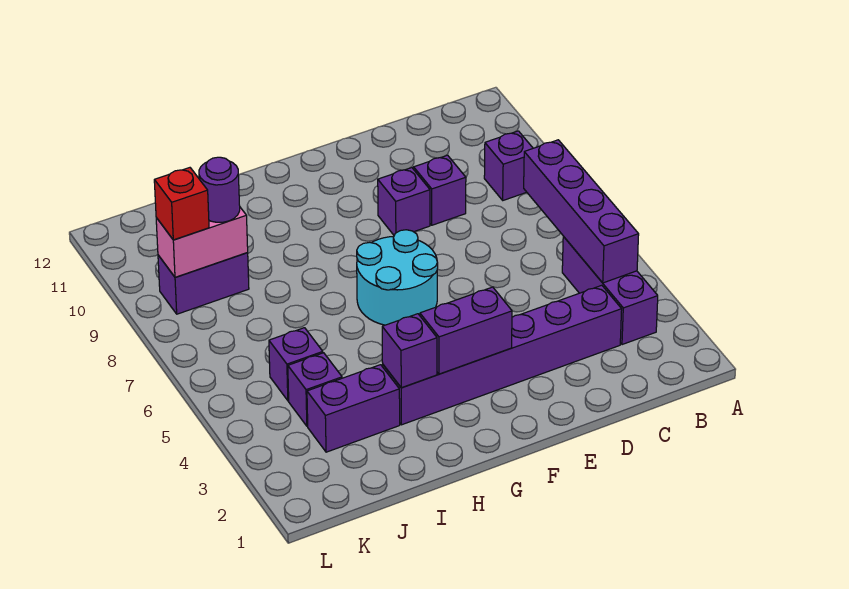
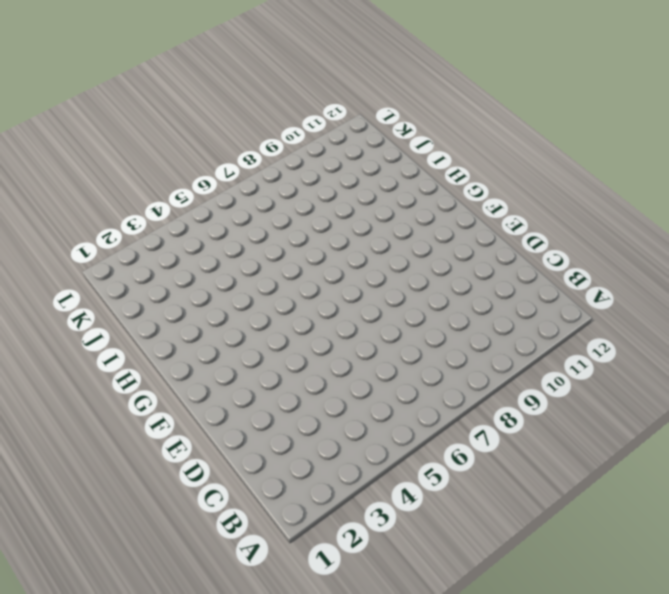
none -> purple 1x3 brick [562,236,658,345]
none -> purple 1x1 brick [484,131,533,200]
none -> purple 1x6 brick [383,285,622,425]

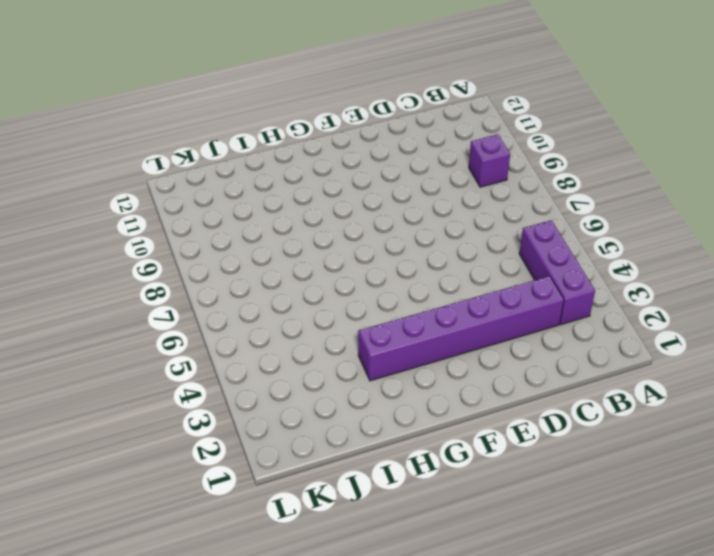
none -> purple 1x1 brick [414,155,466,225]
none -> purple 1x1 brick [378,168,430,235]
none -> cyan 2x2 round brick [357,230,438,325]

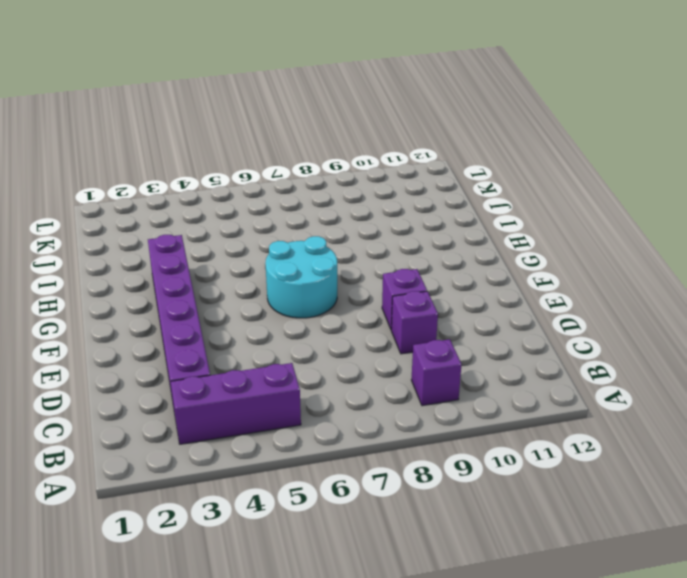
none -> purple 1x2 brick [307,365,400,452]
none -> purple 1x1 brick [288,353,342,426]
none -> purple 1x1 brick [269,328,323,401]

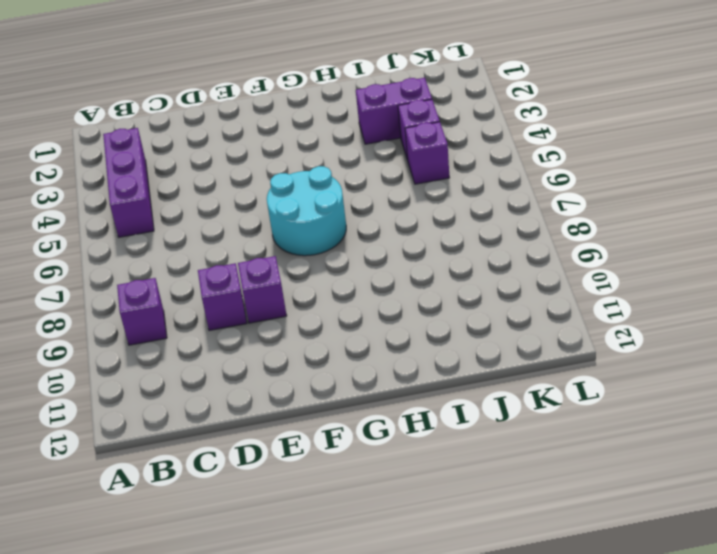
none -> purple 1x6 brick [383,285,622,425]
none -> purple 1x2 brick [158,253,249,314]
none -> purple 1x4 brick [524,140,639,283]

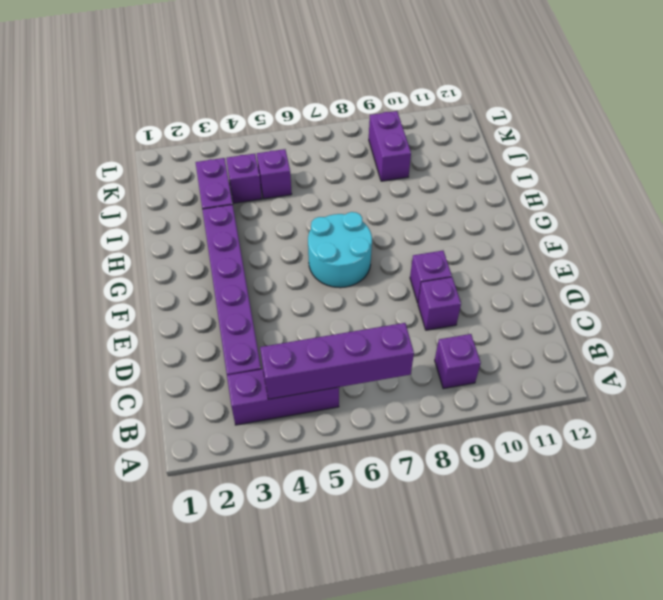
none -> purple 1x2 brick [420,287,512,374]
none -> purple 1x1 brick [382,314,437,388]
none -> pink 1x2 brick [156,207,248,277]

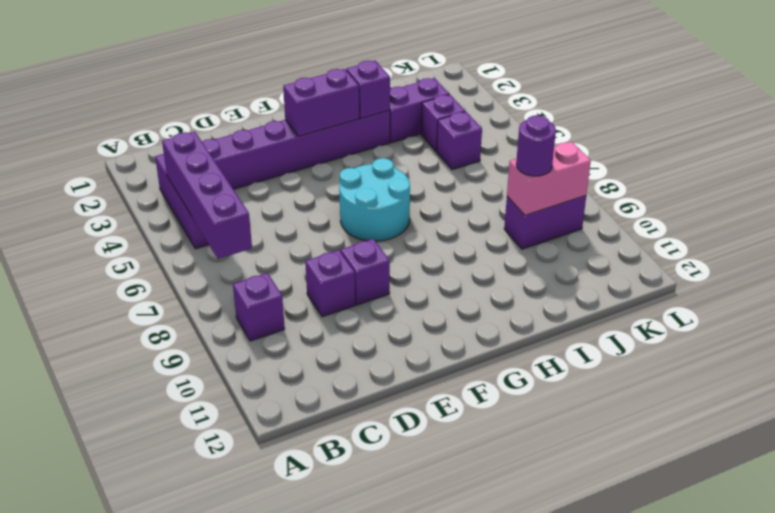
none -> red 1x1 brick [154,168,209,240]

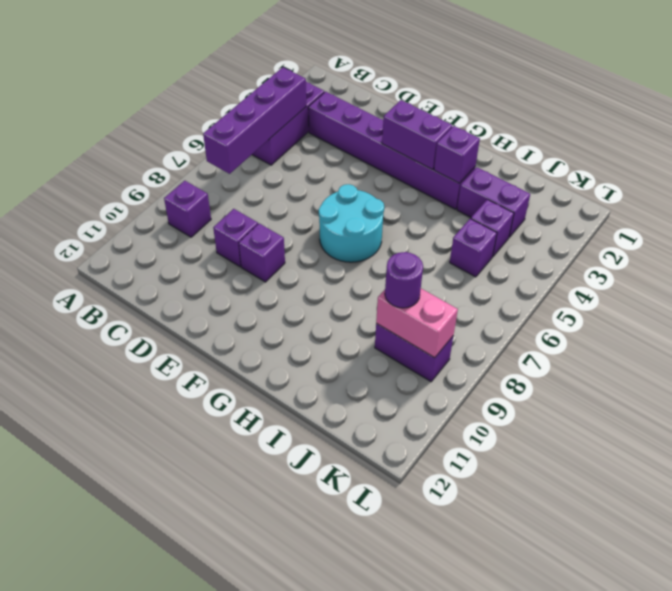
none -> red 1x1 brick [154,168,209,240]

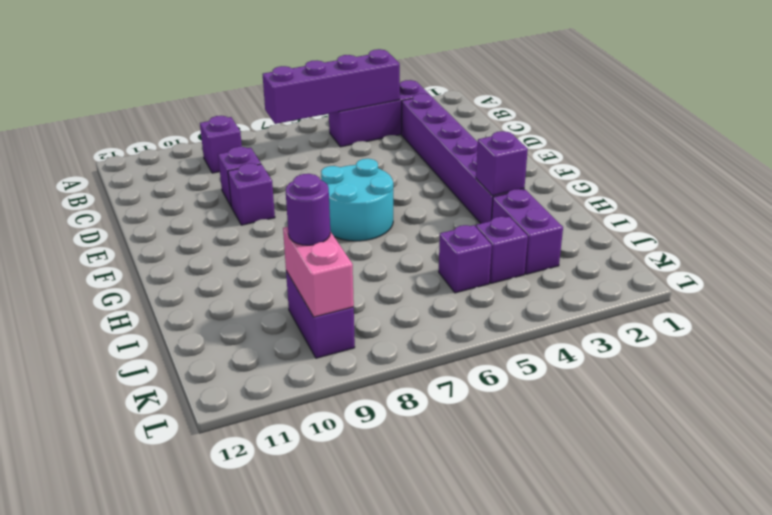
none -> purple 1x2 brick [420,287,512,374]
none -> red 1x1 brick [154,168,209,240]

